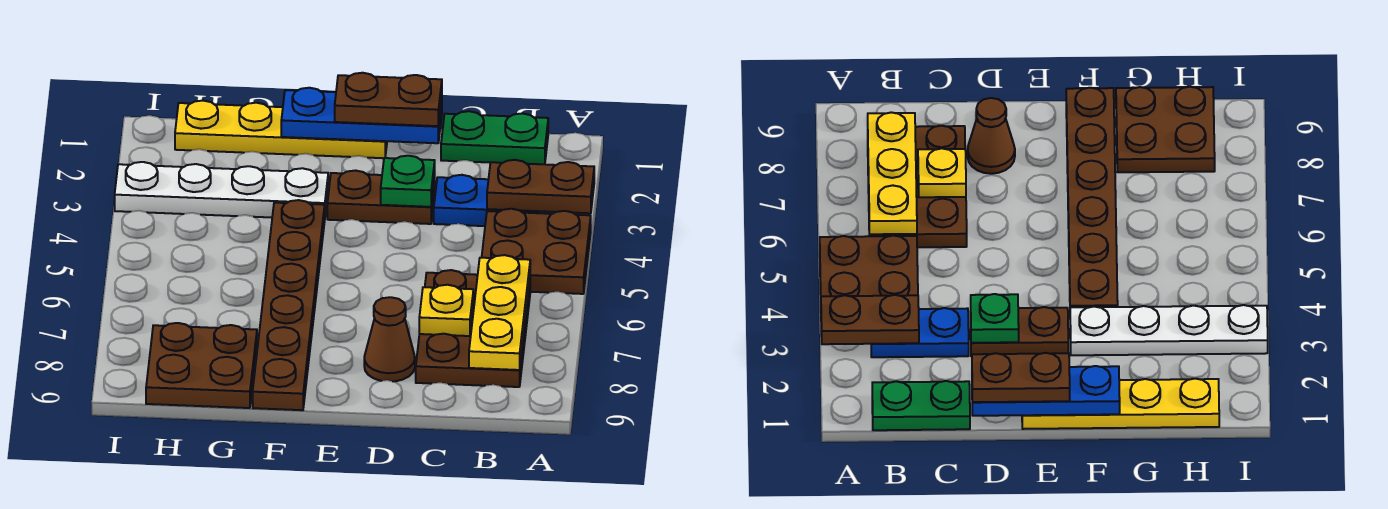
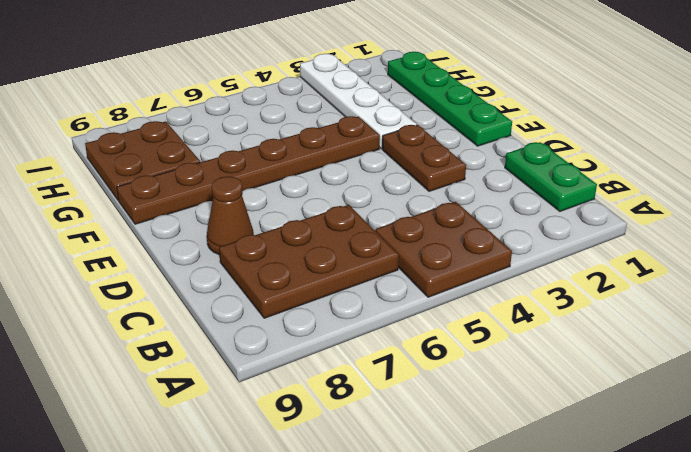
green 1x4 plate [388,52,512,146] -> yellow 1x4 plate [175,101,387,158]
none -> blue 1x2 plate [434,175,540,226]
none -> brown 1x2 plate [487,160,594,213]
none -> yellow 1x3 plate [469,255,530,370]

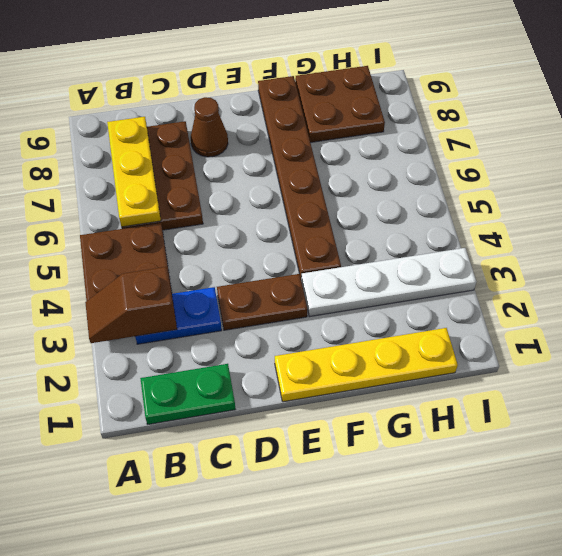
brown 1x2 slope [85,267,177,343] -> brown 1x2 plate [487,160,594,213]
none -> yellow 1x1 plate [419,285,473,336]
none -> blue 1x3 plate [281,88,442,143]
none -> green 1x1 plate [381,156,435,207]

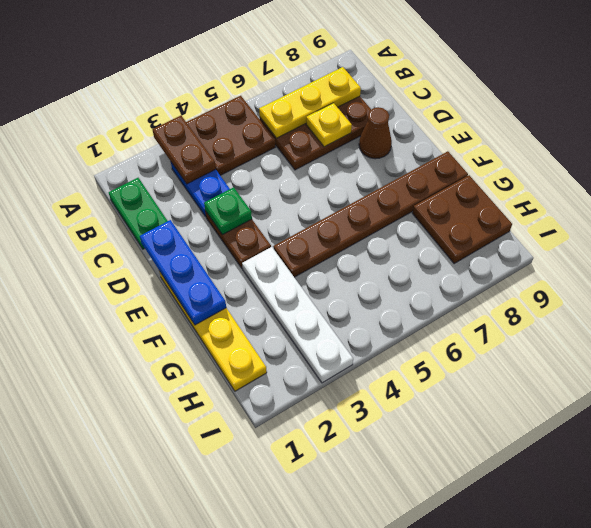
none -> brown 1x2 plate [335,73,442,126]

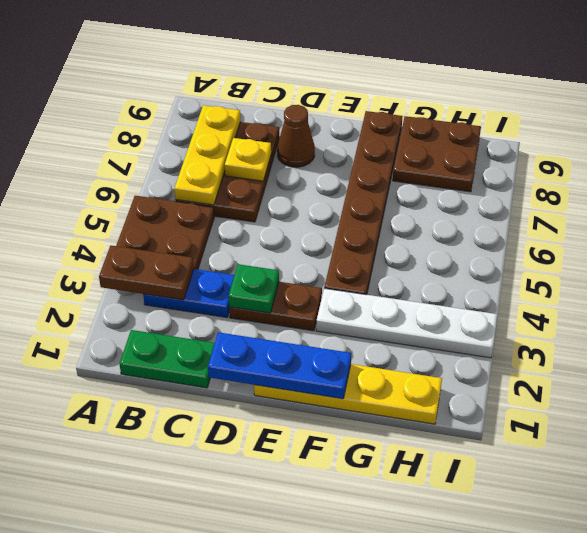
none -> brown 1x2 plate [335,73,442,126]

